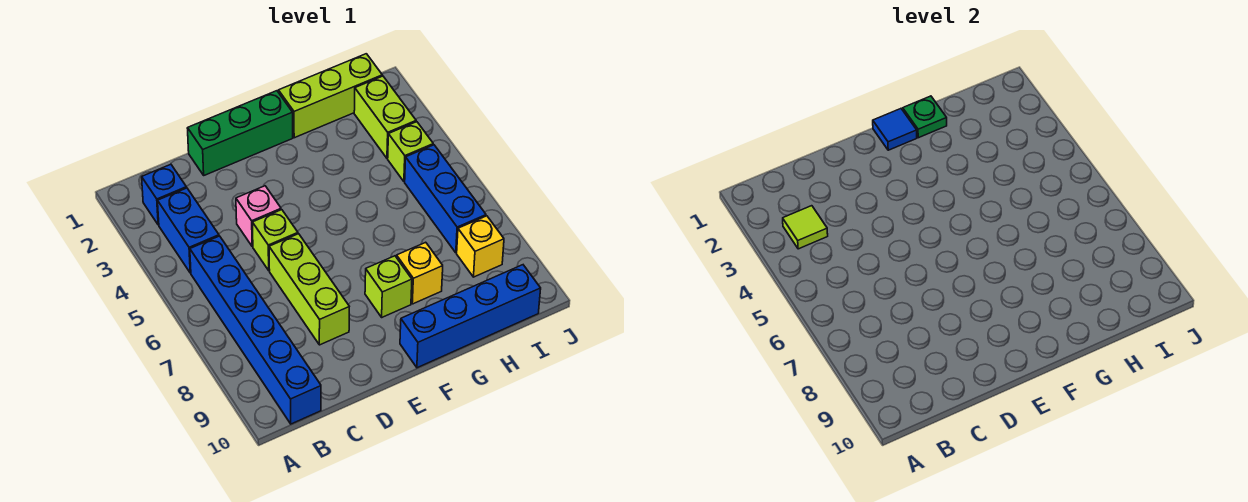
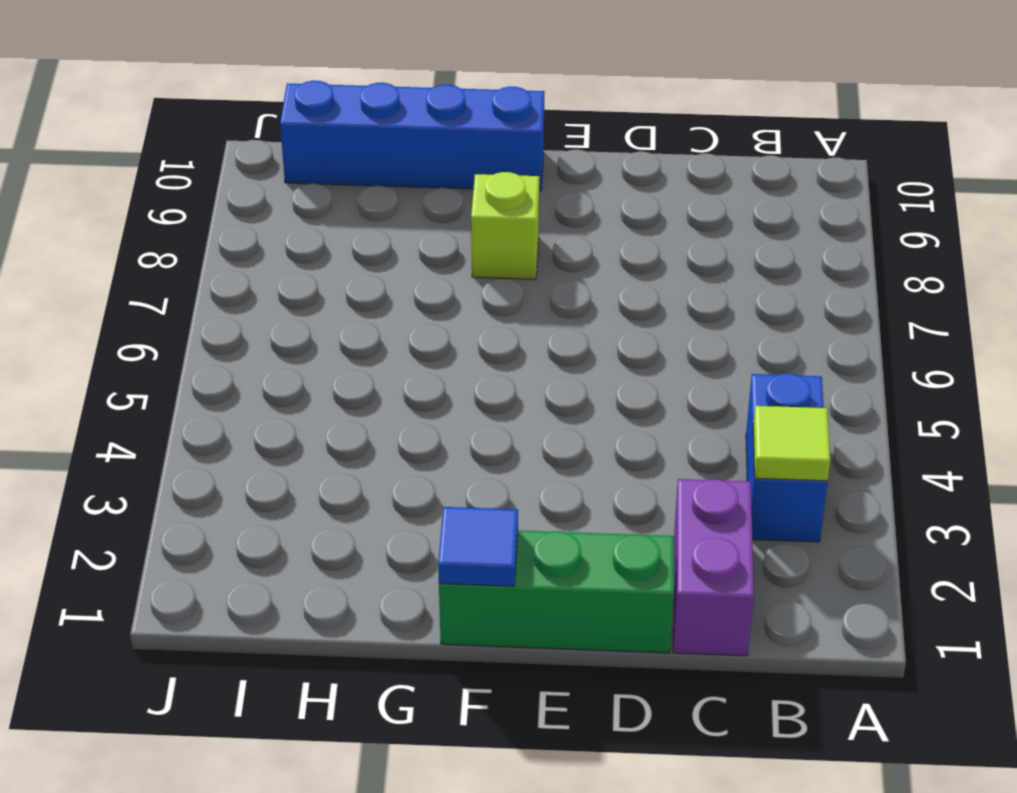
purple 1x2 brick [673,479,754,656] -> none
none -> blue 1x1 brick [142,164,186,225]
none -> blue 1x6 brick [190,236,321,424]
none -> pink 1x1 brick [236,186,281,247]

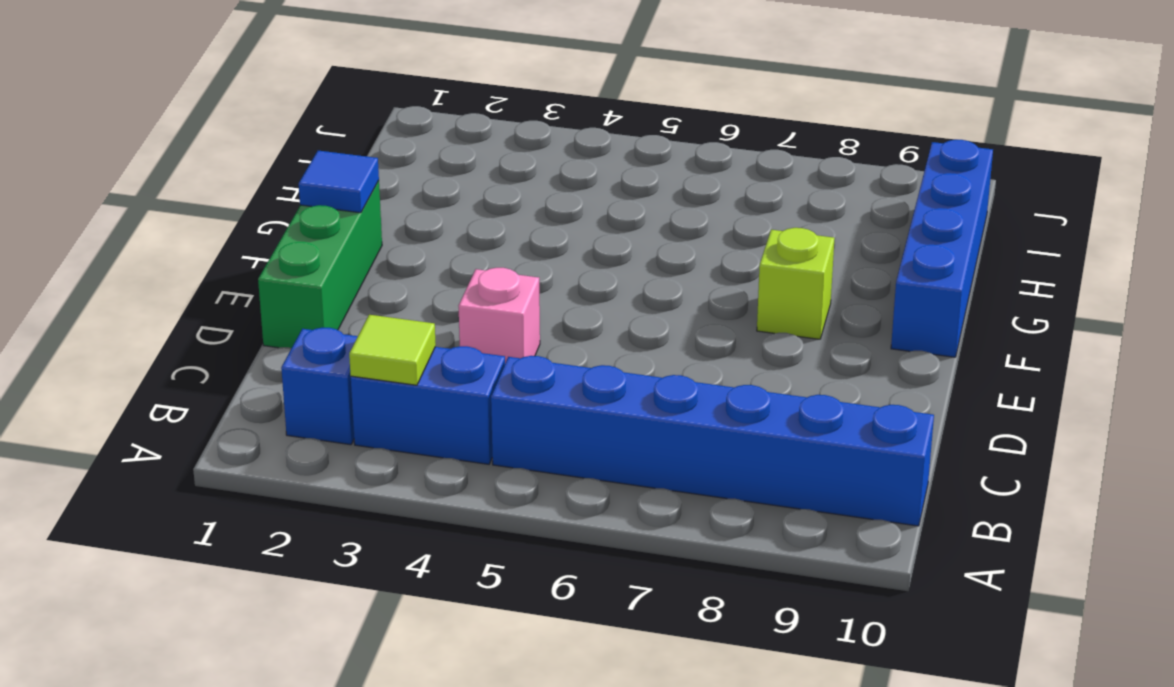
none -> lime 1x1 brick [252,210,298,271]
none -> lime 1x3 brick [269,234,349,345]
none -> lime 1x3 brick [278,54,382,138]

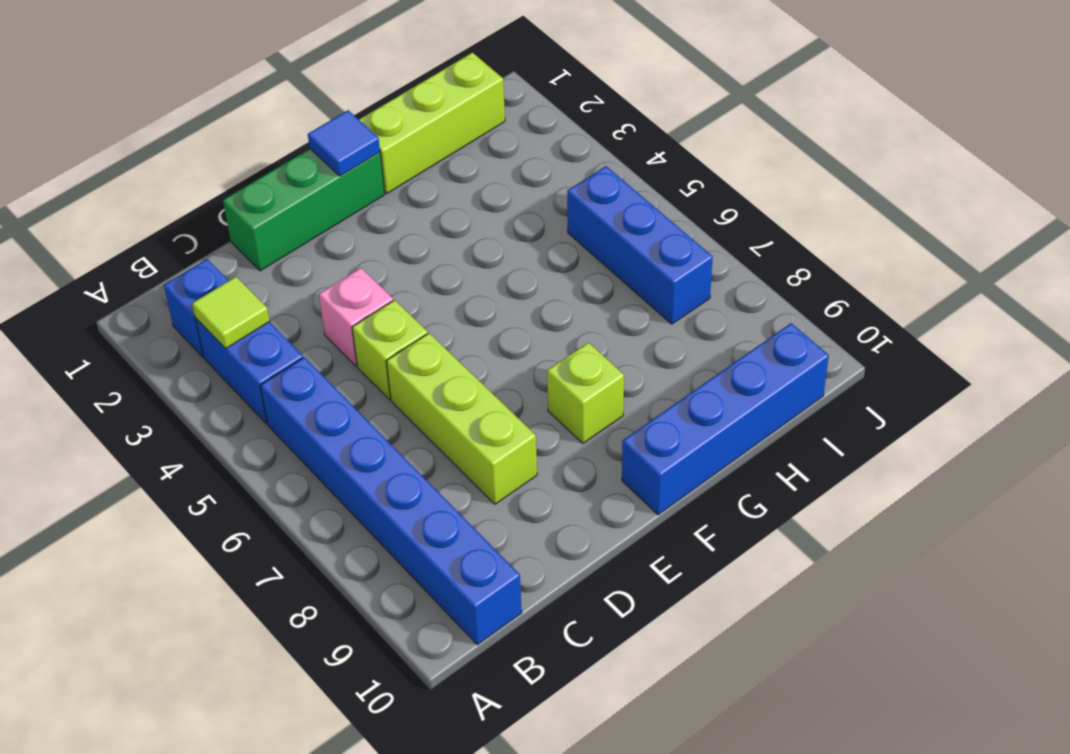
none -> yellow 1x1 brick [397,242,443,304]
none -> lime 1x2 brick [354,76,416,158]
none -> lime 1x1 brick [388,122,433,182]

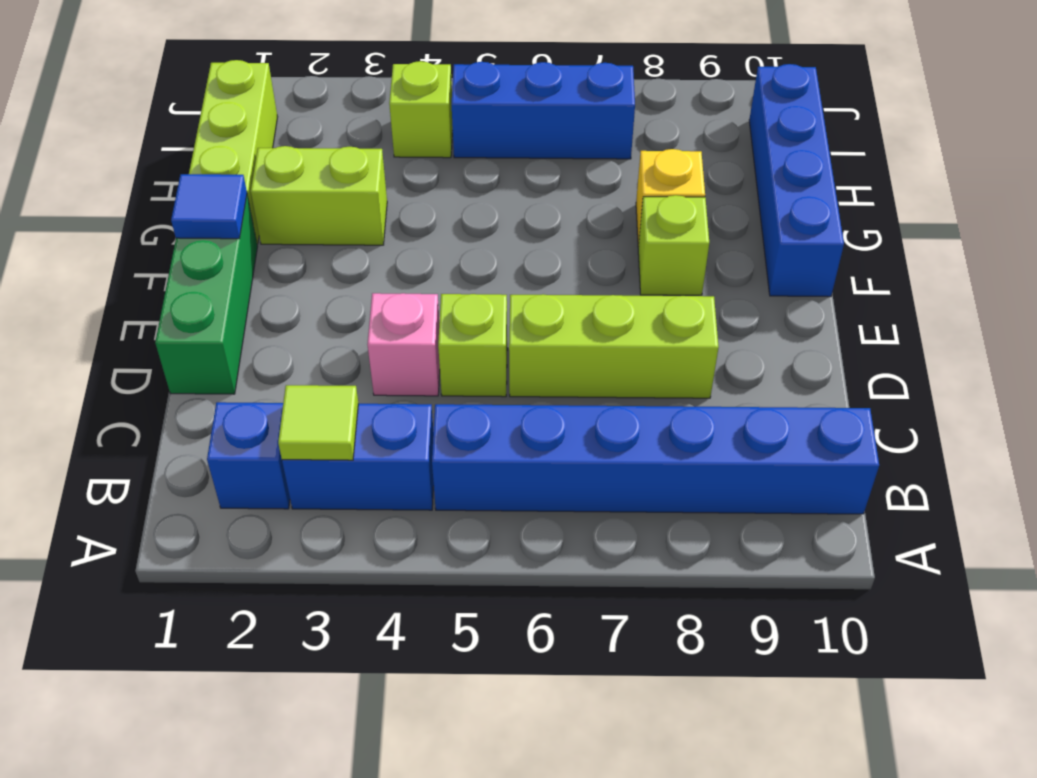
lime 1x2 brick [251,146,387,245] -> lime 1x2 brick moved to [354,76,416,158]
none -> yellow 1x1 brick [457,216,504,277]
none -> green 1x1 plate [903,96,947,138]

